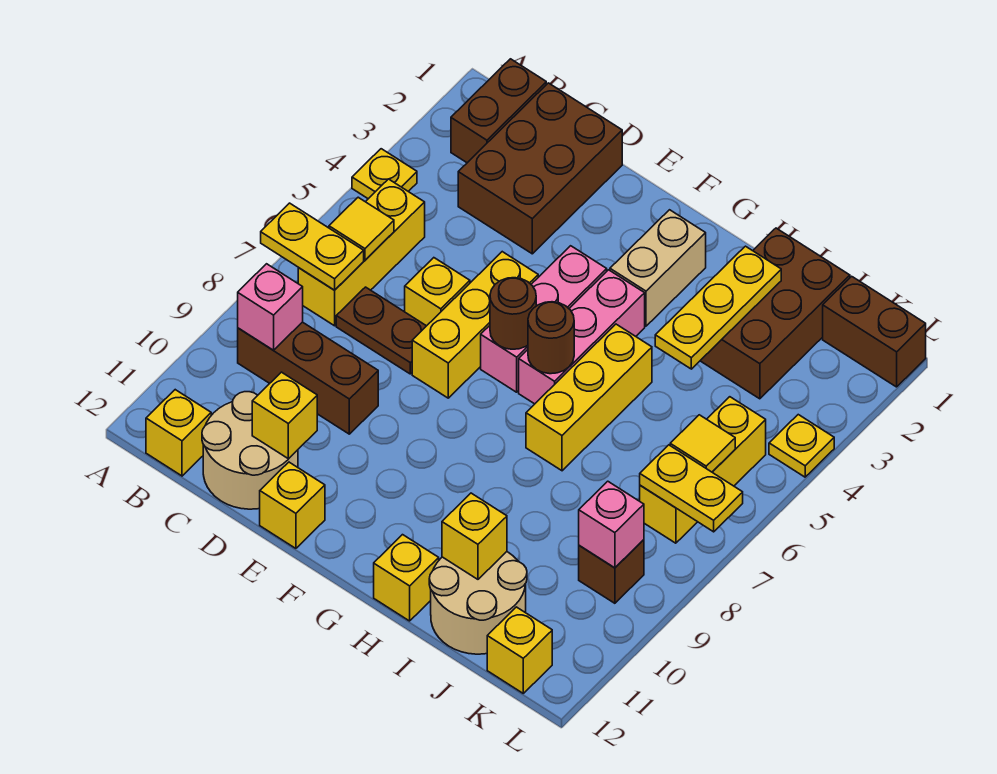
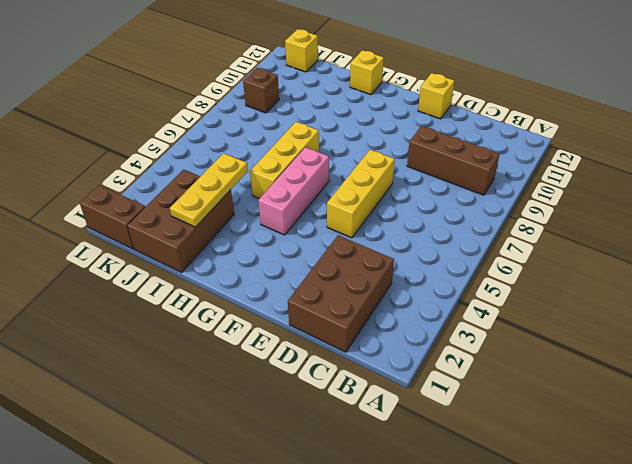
none -> yellow 1x1 plate [352,149,417,199]
none -> brown 1x2 brick [451,59,546,163]
none -> yellow 1x3 brick [298,179,425,326]
none -> yellow 1x1 brick [146,390,211,476]

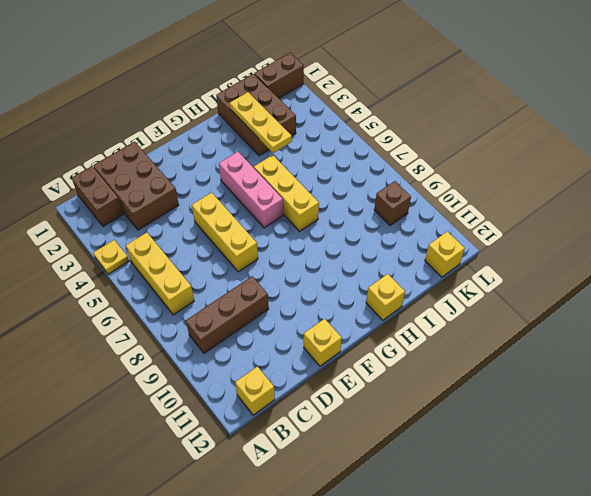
none -> brown 1x2 plate [336,287,426,374]
none -> tan 2x2 round brick [202,392,298,509]
none -> yellow 1x1 brick [405,258,470,326]
none -> pink 1x3 brick [481,246,607,392]

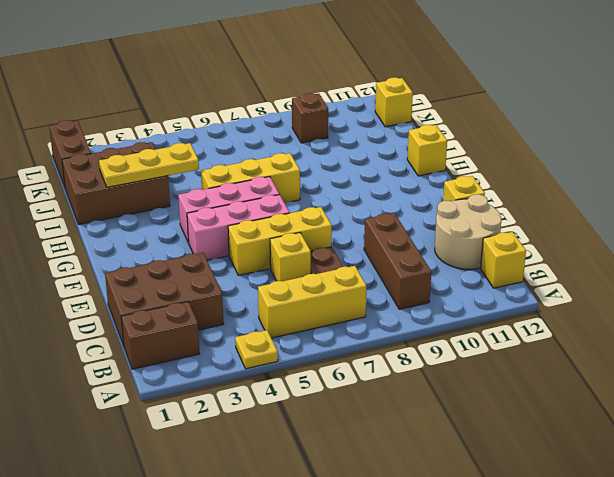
none -> tan 1x2 brick [610,210,706,326]
none -> tan 2x2 round brick [429,552,527,654]
none -> yellow 1x3 brick [640,397,766,543]
none -> yellow 1x1 plate [769,415,834,477]

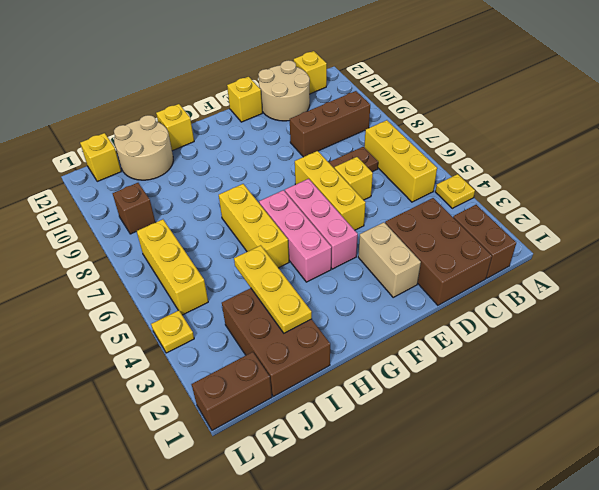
tan 1x2 brick [358,222,421,297] -> tan 1x2 brick moved to [610,210,706,326]
none -> yellow 1x2 plate [261,203,364,290]
none -> yellow 1x1 tile [329,197,394,260]
none -> pink 1x1 brick [238,264,303,350]
none -> yellow 1x1 brick [252,372,317,459]

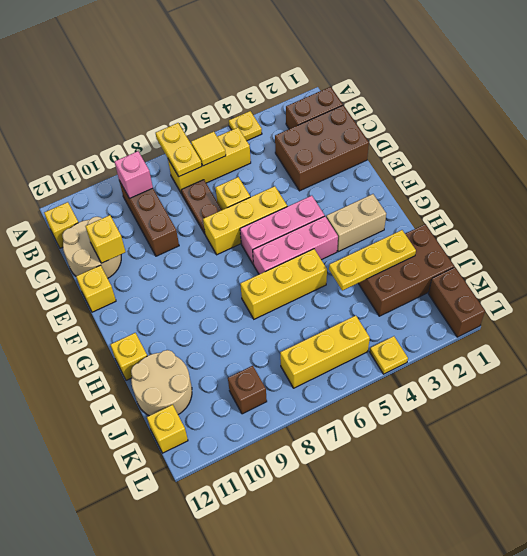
none -> brown 1x1 round brick [490,278,536,349]
none -> brown 1x1 round brick [528,302,574,374]
none -> yellow 1x1 brick [442,493,507,579]
none -> yellow 1x1 tile [670,415,735,472]

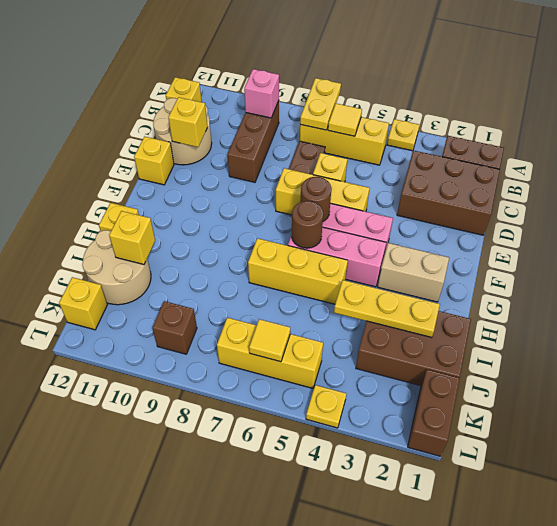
none -> yellow 1x2 plate [640,445,743,532]
none -> pink 1x1 brick [579,481,644,568]

